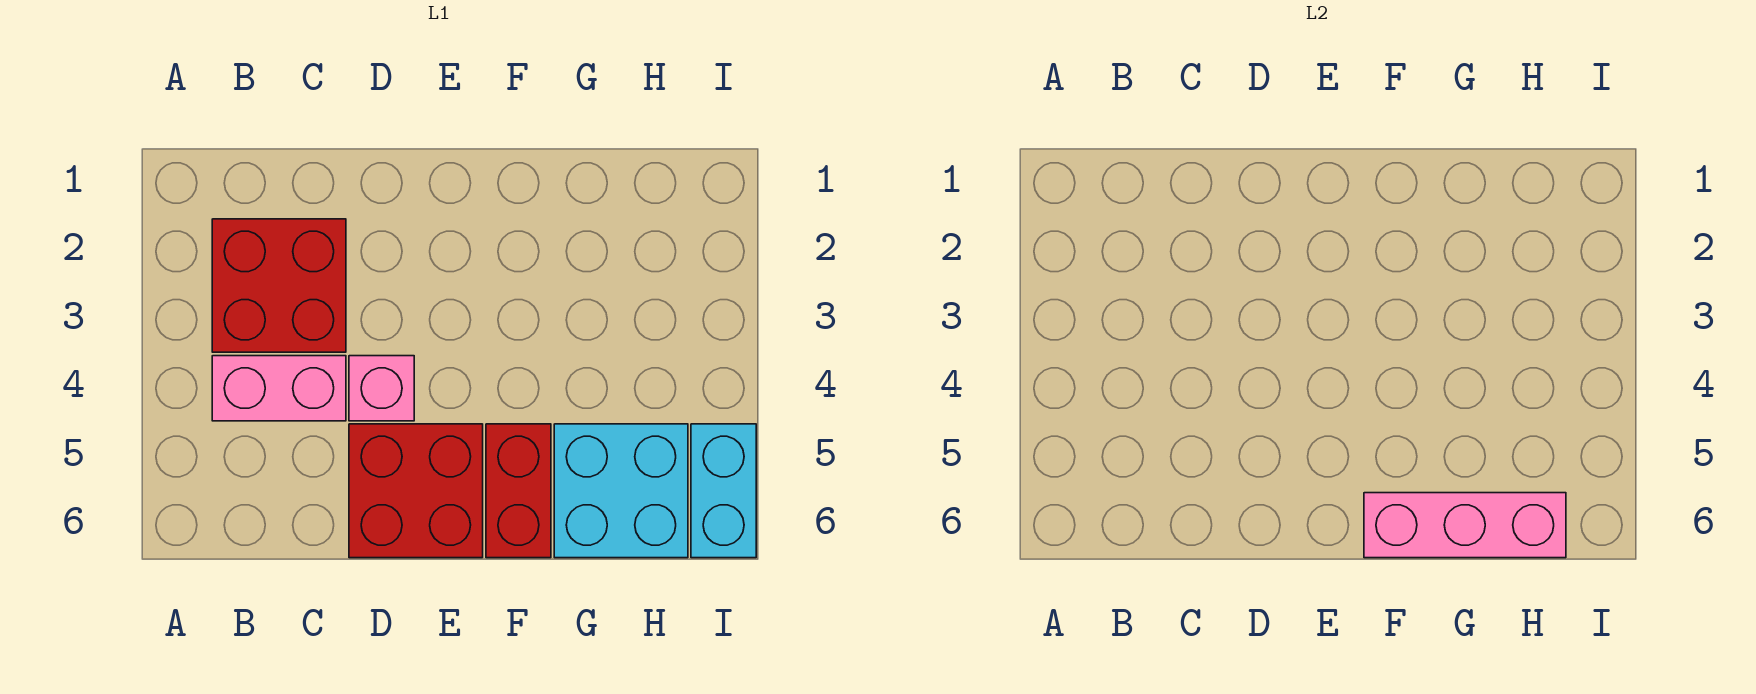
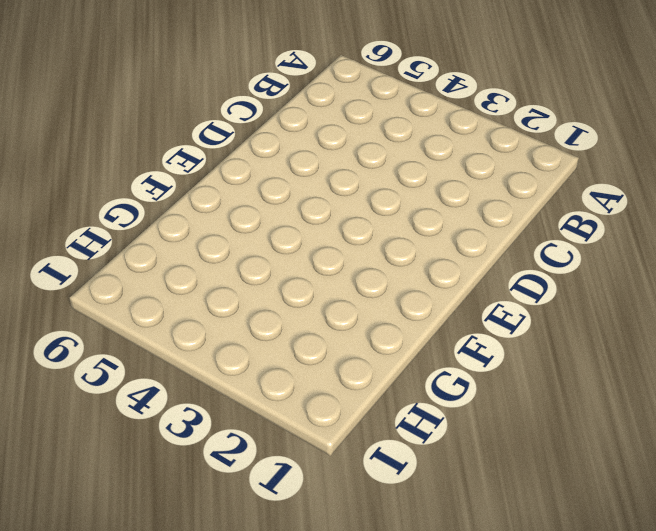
none -> red 2x2 brick [212,219,346,352]
none -> pink 1x2 brick [212,356,346,421]

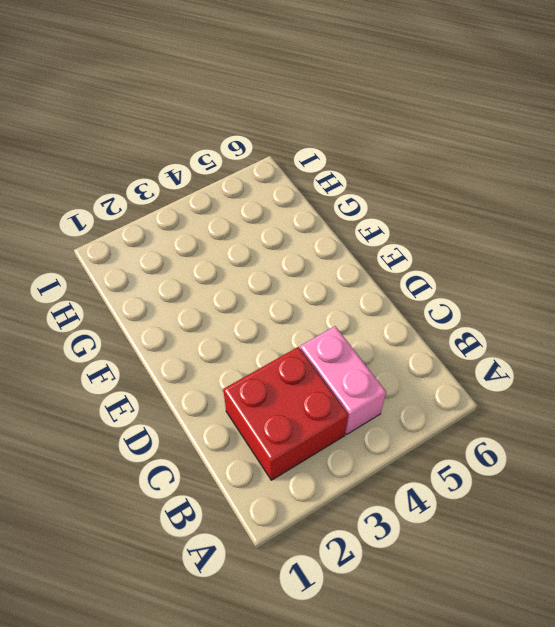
none -> pink 1x1 brick [349,356,414,421]
none -> red 2x2 brick [349,424,483,558]

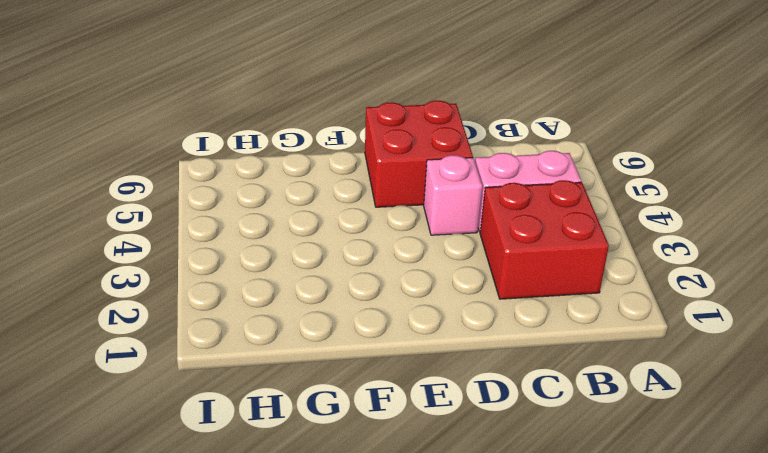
none -> red 1x2 brick [486,424,551,558]
none -> cyan 2x2 brick [554,424,688,558]

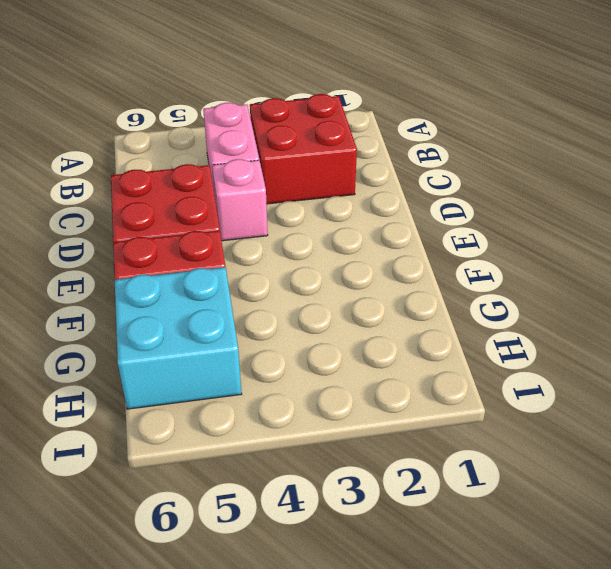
none -> cyan 1x2 brick [691,424,756,558]
none -> pink 1x3 brick [1364,493,1566,558]

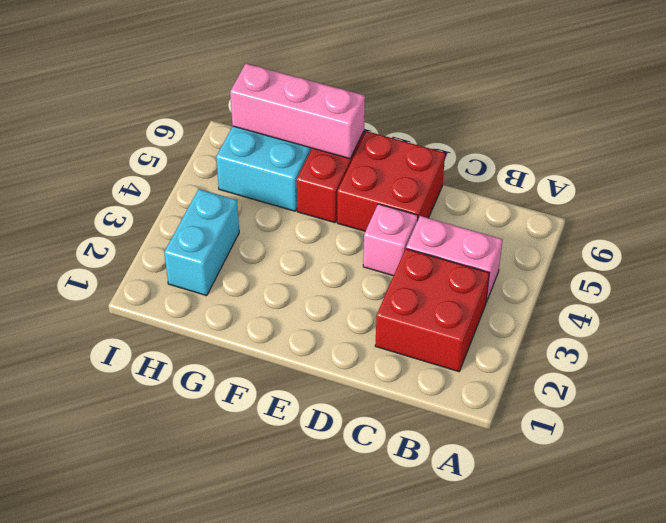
cyan 1x2 brick [164,189,239,296] -> cyan 1x2 brick moved to [691,424,756,558]

